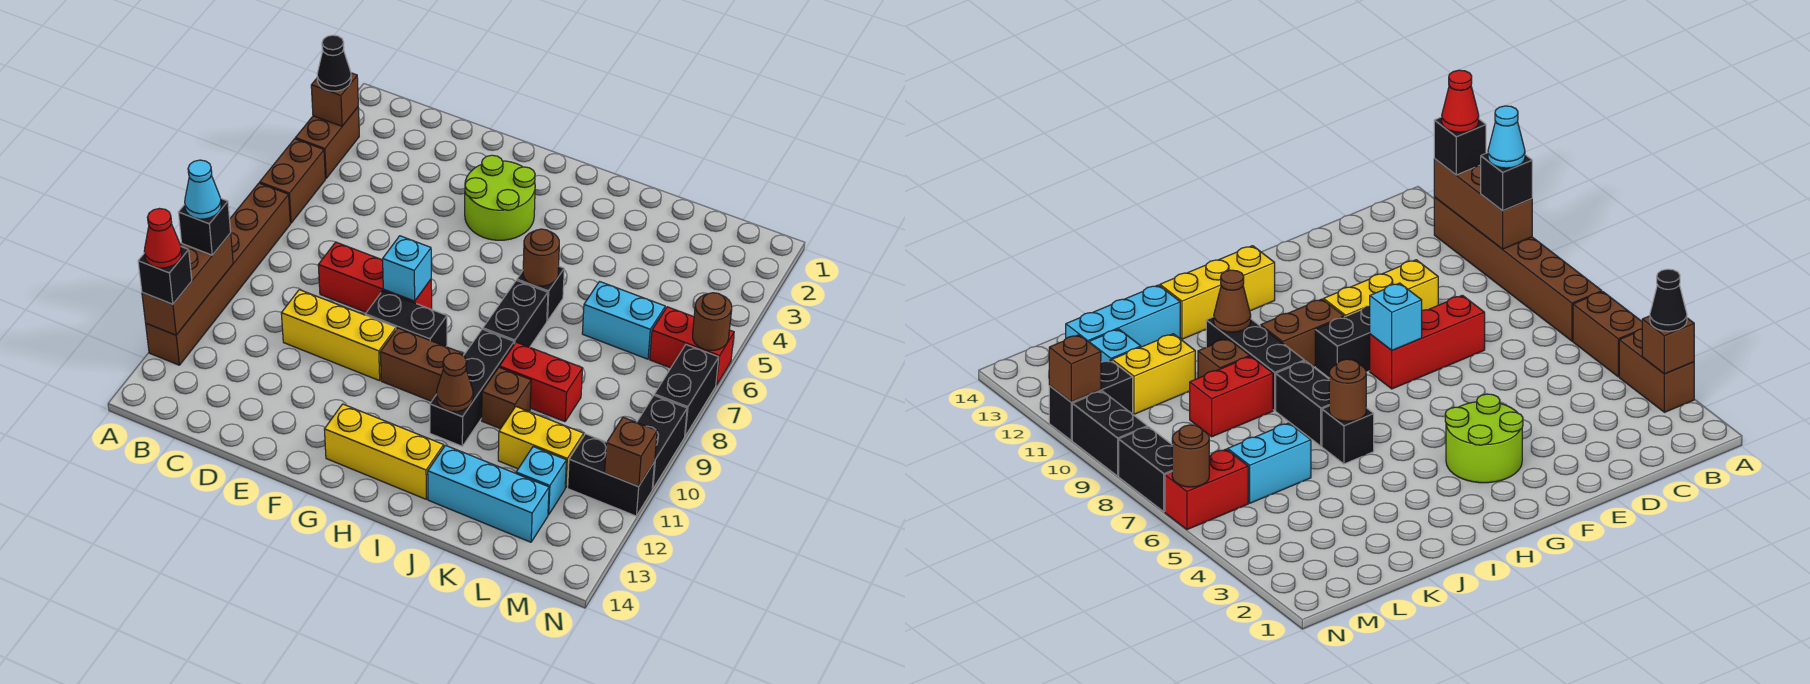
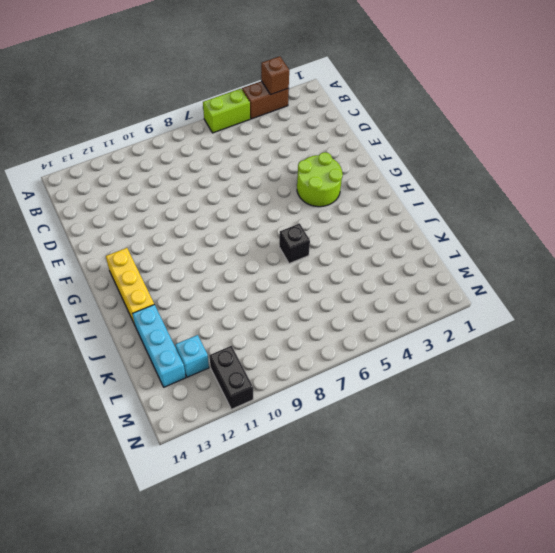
lime 1x2 brick [203,89,250,133] -> brown 1x2 brick [260,139,325,223]
none -> brown 1x6 brick [146,183,290,365]
none -> red 1x3 brick [318,242,432,312]
none -> yellow 1x3 brick [281,290,396,381]
none -> black 1x2 brick [365,291,447,347]

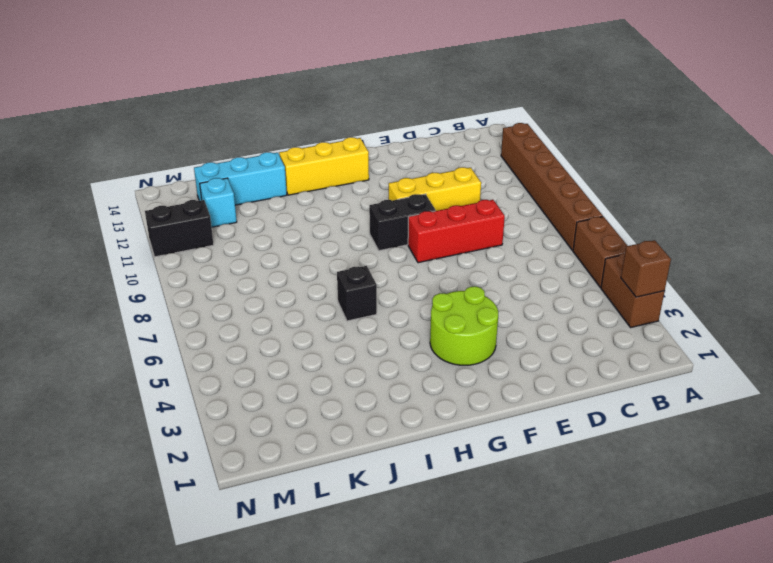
none -> brown 1x2 brick [380,328,463,401]
none -> black 1x2 brick [483,280,548,347]
none -> black 1x3 brick [430,329,514,446]
none -> red 1x2 brick [499,342,583,422]

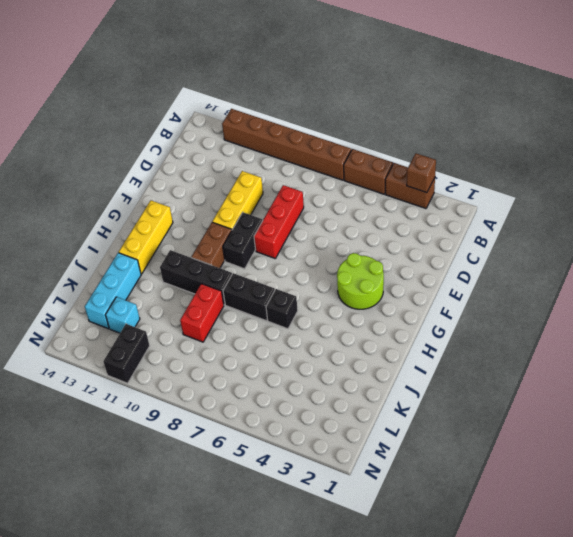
none -> brown 1x1 brick [482,368,531,429]
none -> cyan 1x2 brick [582,282,665,359]
none -> yellow 1x2 brick [498,407,584,488]
none -> red 1x2 brick [650,307,734,385]

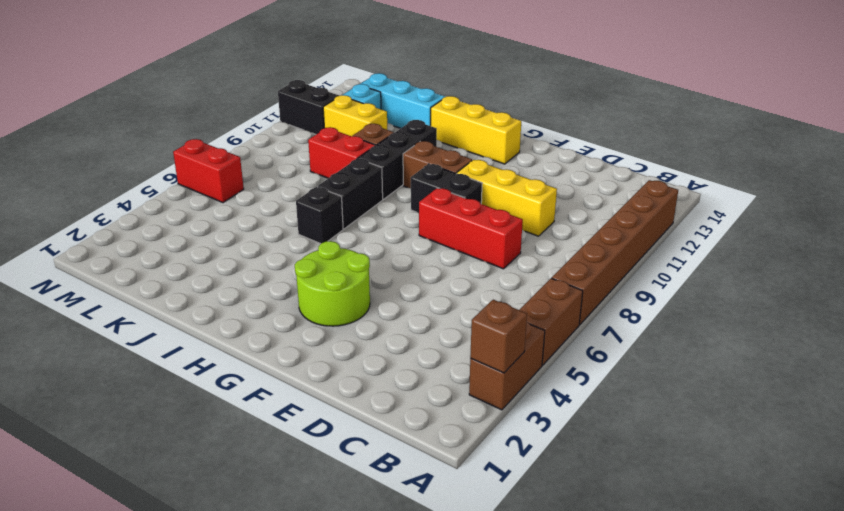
none -> cyan 1x2 brick [582,282,665,359]
none -> black 1x2 brick [654,345,719,436]
none -> black 1x2 brick [637,395,687,489]
none -> brown 1x3 brick [142,233,233,335]

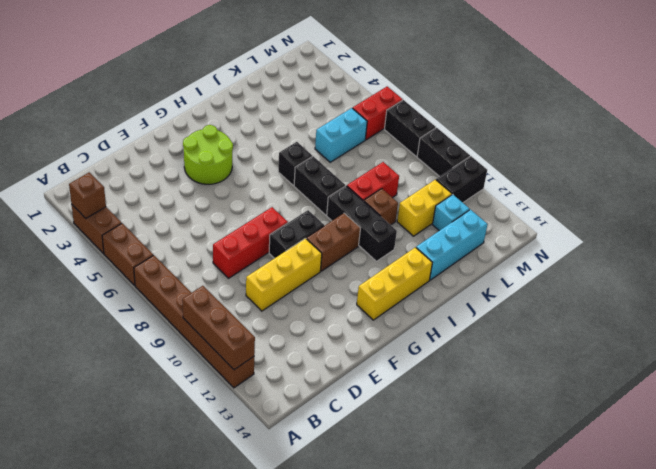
none -> cyan 1x1 brick [383,236,431,301]
none -> brown 1x1 round brick [523,229,559,286]
none -> brown 1x1 cone [437,353,473,412]
none -> brown 1x1 round brick [693,293,732,350]

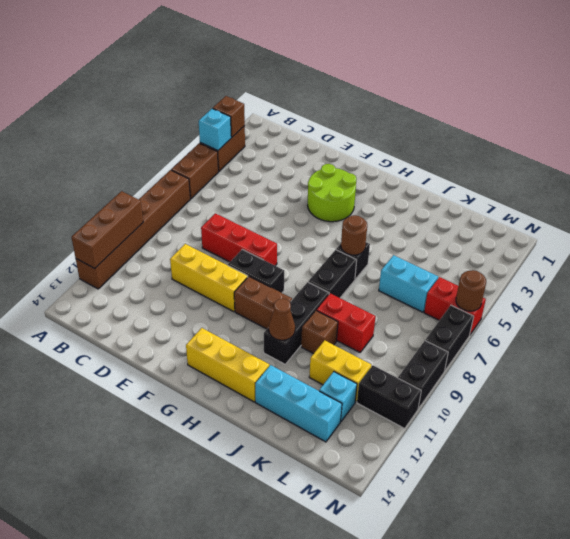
cyan 1x1 brick [199,108,231,151] -> cyan 1x1 brick moved to [383,236,431,301]
none -> brown 1x1 brick [605,417,657,486]
none -> black 1x1 cone [317,35,351,91]
none -> black 1x1 brick [178,199,231,255]
none -> black 1x1 brick [138,247,192,304]

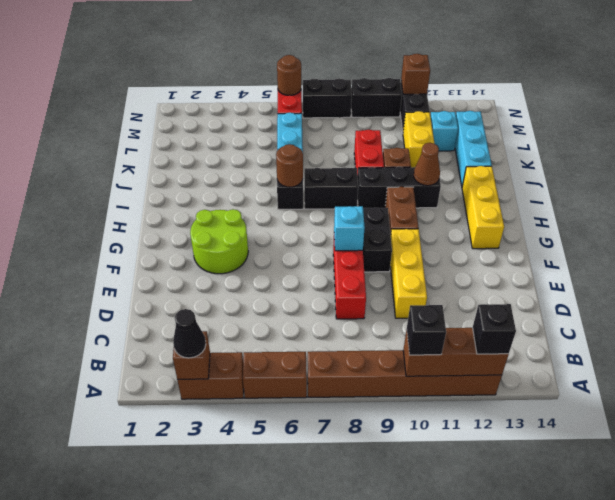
none -> cyan 1x1 cone [185,160,221,219]
none -> red 1x1 cone [144,209,182,268]

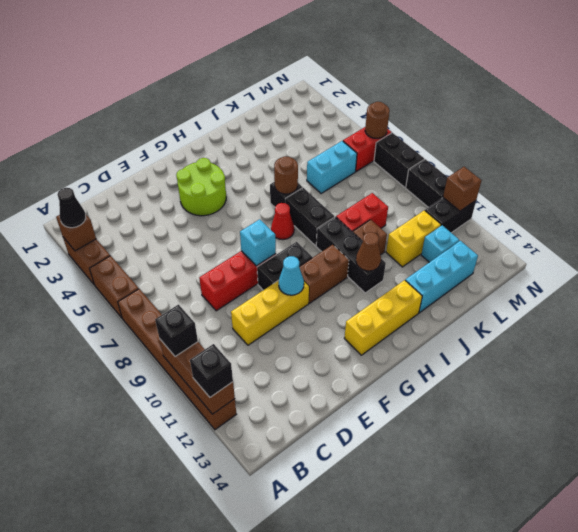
cyan 1x1 cone [279,256,304,295] -> cyan 1x1 cone moved to [185,160,221,219]
red 1x1 cone [271,203,294,240] -> red 1x1 cone moved to [144,209,182,268]

